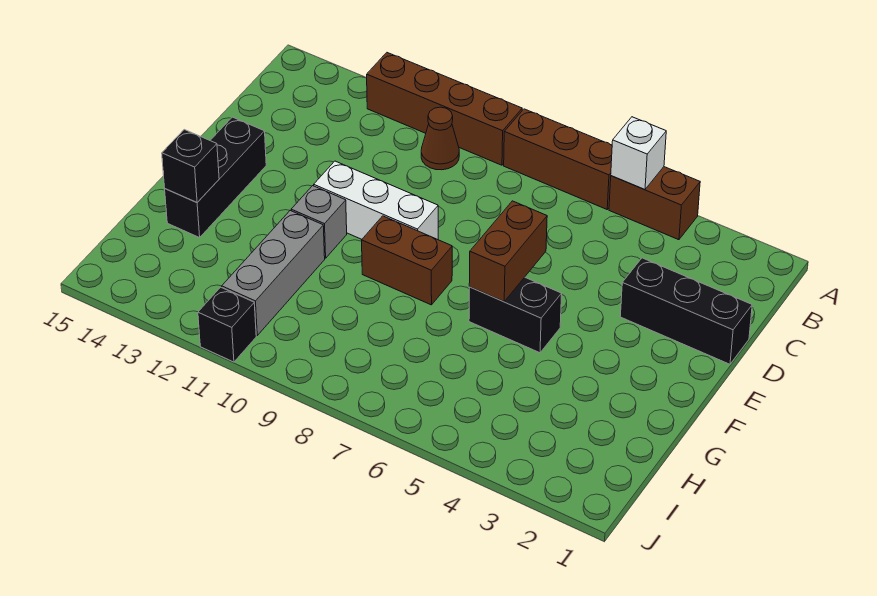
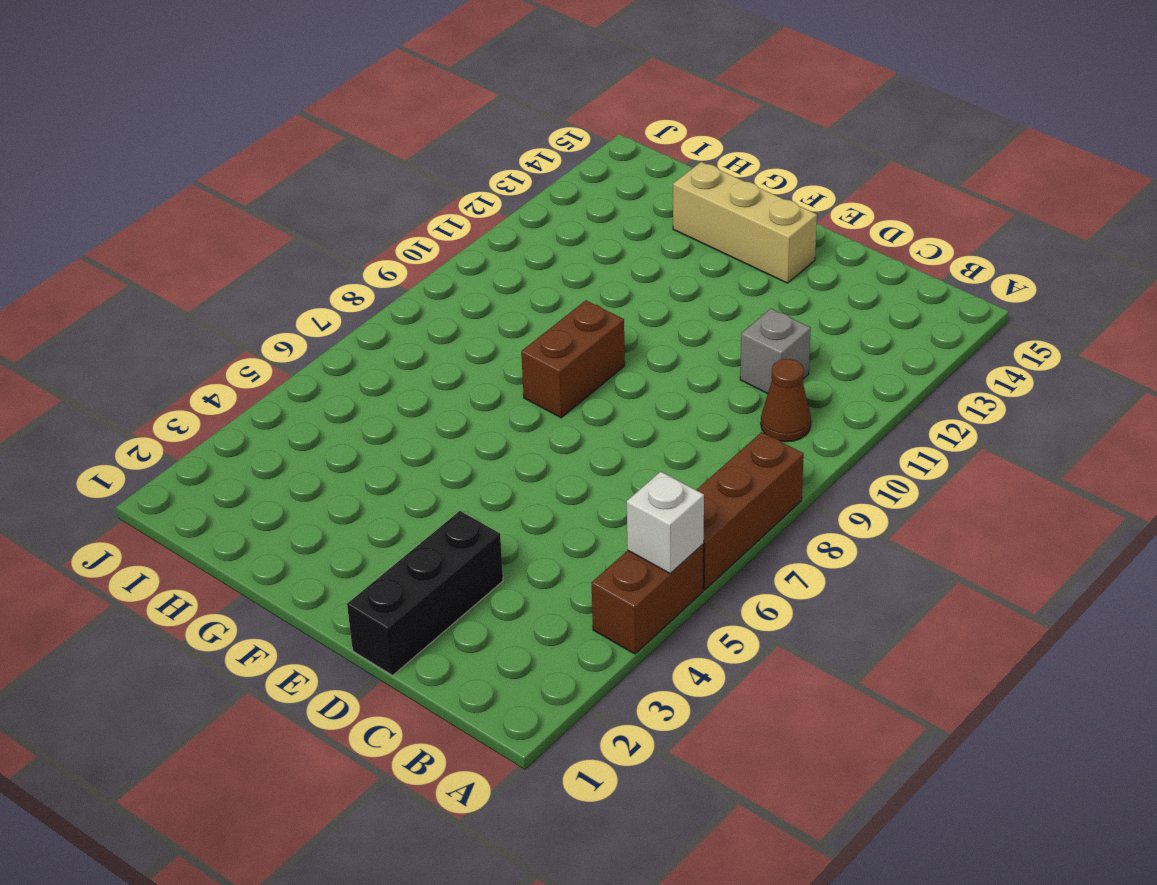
grey 1x1 brick [740,309,811,394] -> grey 1x1 brick moved to [291,186,347,258]
tan 1x3 brick [673,162,817,283] -> black 1x3 brick [165,117,266,238]
none -> brown 1x4 brick [367,53,522,165]
none -> white 1x3 brick [314,161,438,240]
none -> black 1x2 brick [469,277,562,353]

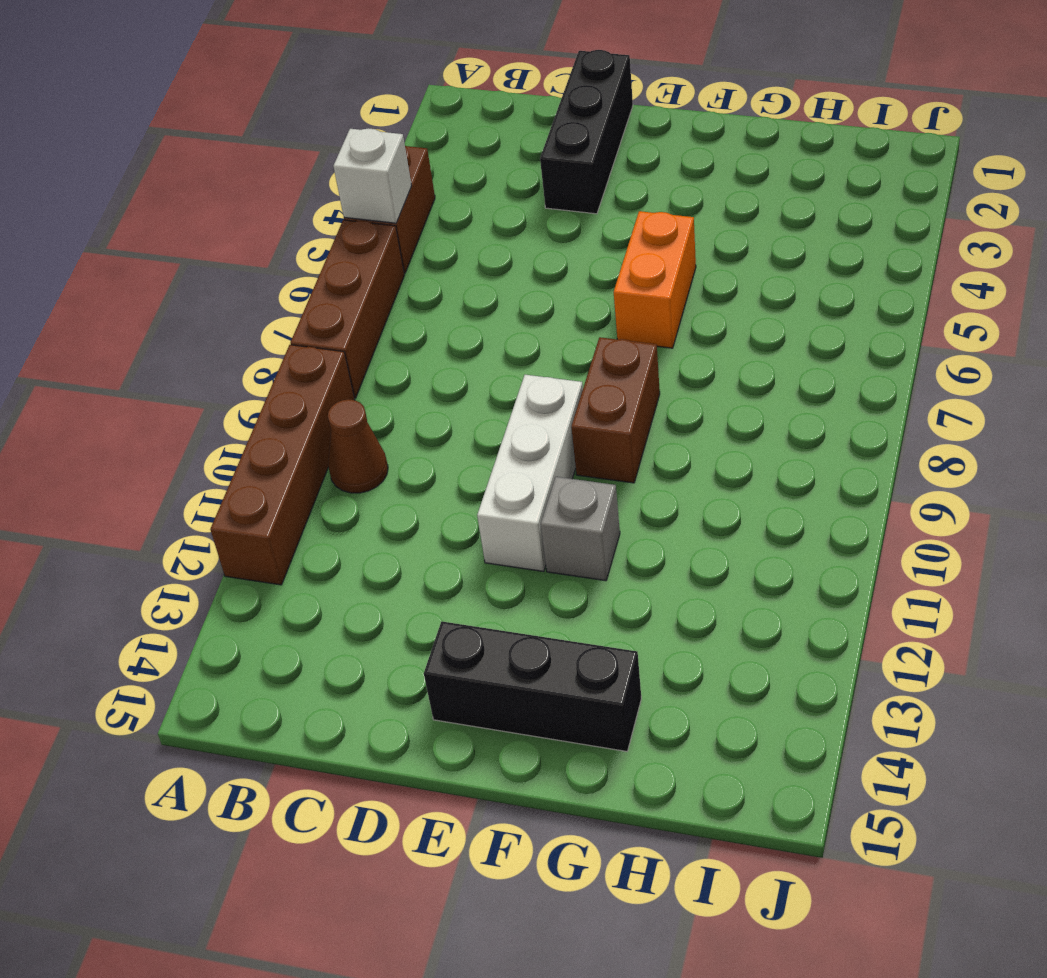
orange 1x2 brick [614,211,696,348] -> black 1x2 brick [469,277,562,353]
none -> grey 1x3 brick [222,211,325,335]
none -> black 1x1 brick [198,287,256,362]
none -> brown 1x2 brick [469,201,547,301]

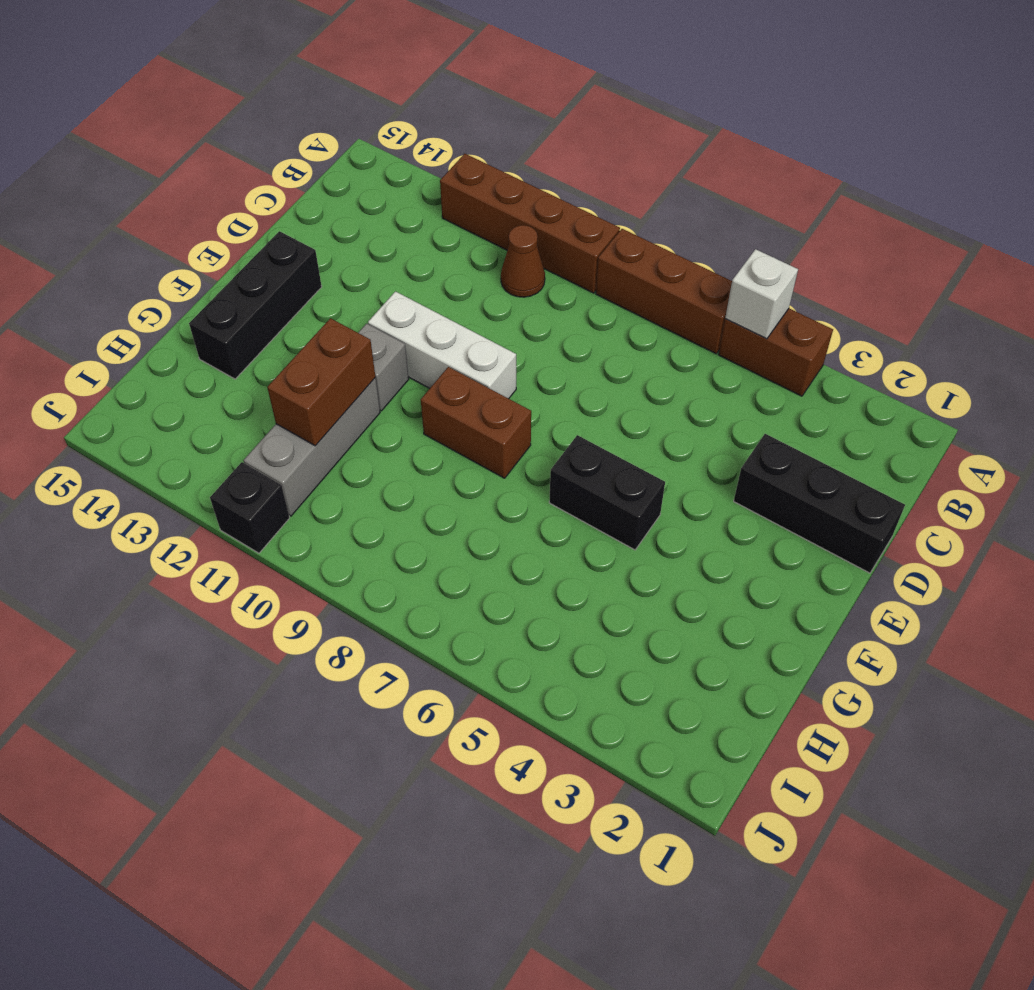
brown 1x2 brick [267,318,375,446] -> brown 1x2 brick moved to [469,201,547,301]
none -> black 1x1 brick [162,130,219,202]

